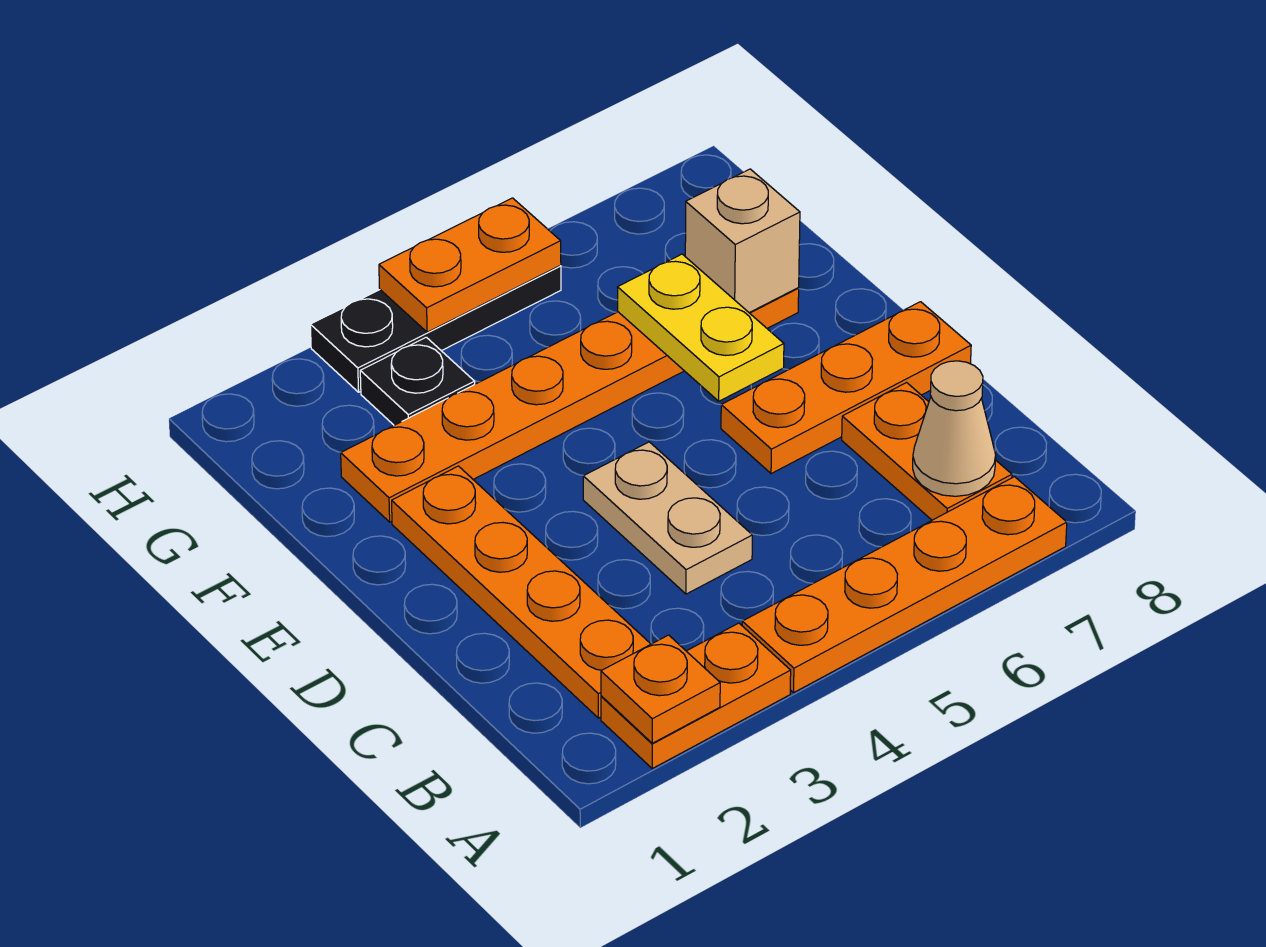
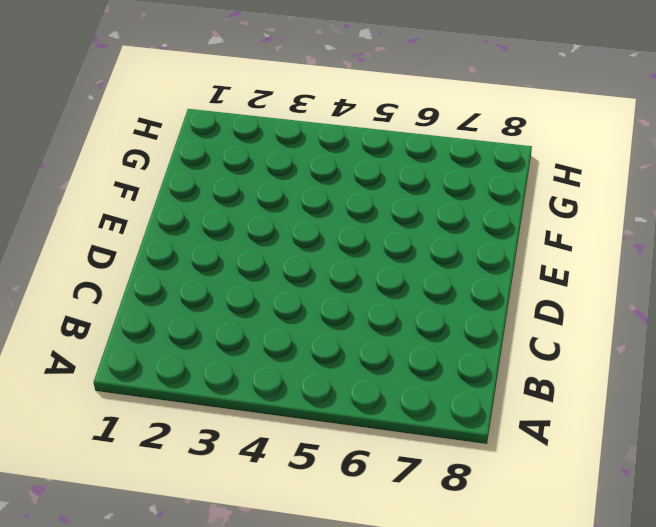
none -> orange 1x2 plate [601,623,791,768]
none -> orange 1x4 plate [742,477,1067,692]
none -> orange 1x4 plate [392,466,651,718]

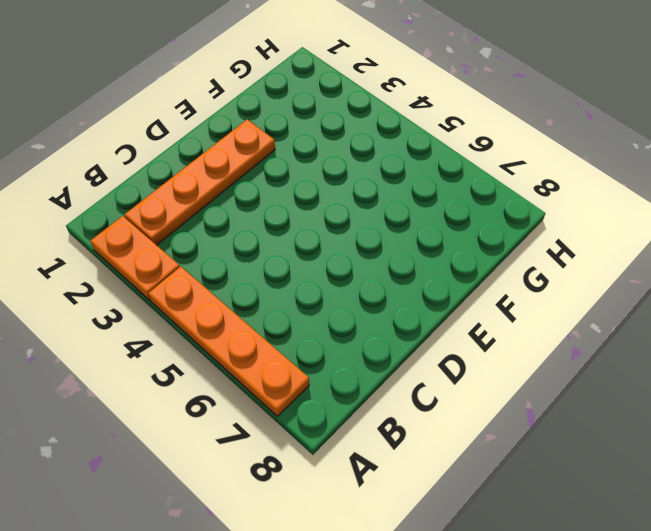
none -> orange 1x2 plate [842,383,1012,520]
none -> tan 1x2 plate [583,442,752,594]
none -> orange 1x3 plate [721,302,971,474]

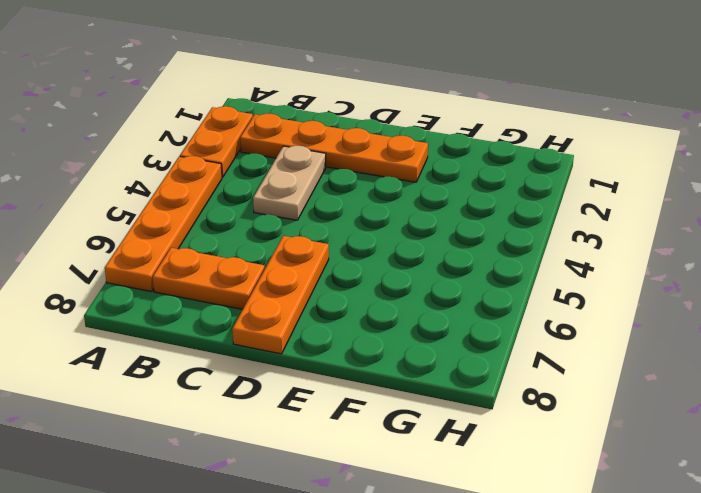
tan 1x2 plate [253,146,326,220] -> tan 1x2 plate turned to [583,442,752,594]
none -> orange 1x6 plate [341,288,799,522]
none -> black 1x1 plate [360,337,475,425]
none -> black 1x3 plate [310,266,561,392]

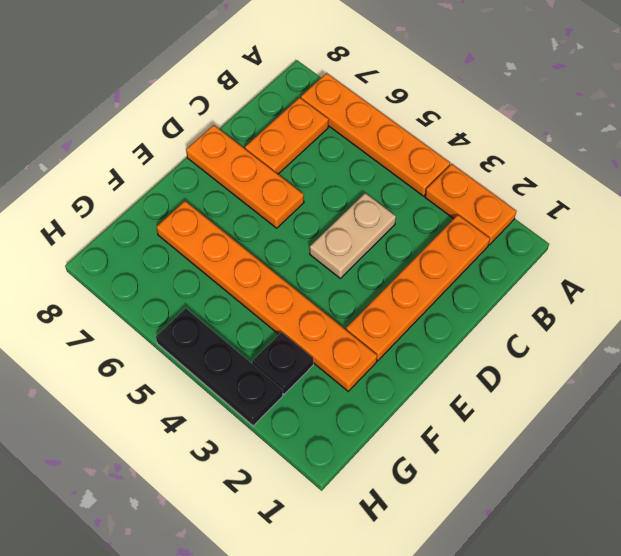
none -> orange 1x1 plate [601,635,720,743]
none -> tan 1x1 cone [913,361,996,496]
none -> yellow 1x2 plate [617,254,784,401]

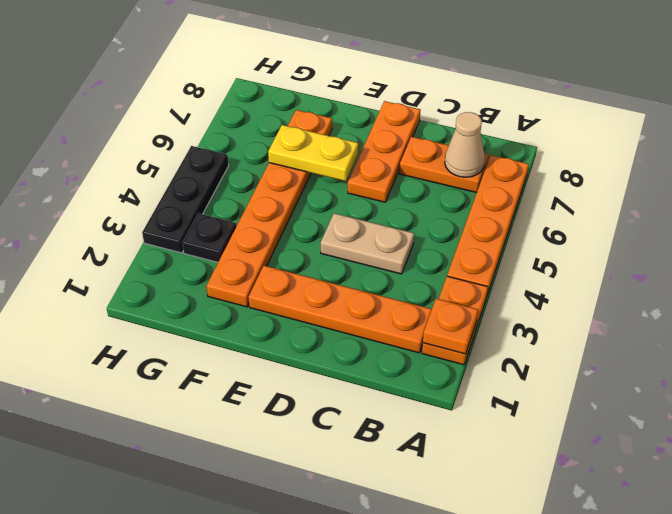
none -> tan 1x1 brick [685,169,800,313]
none -> orange 1x2 plate [379,198,561,332]

